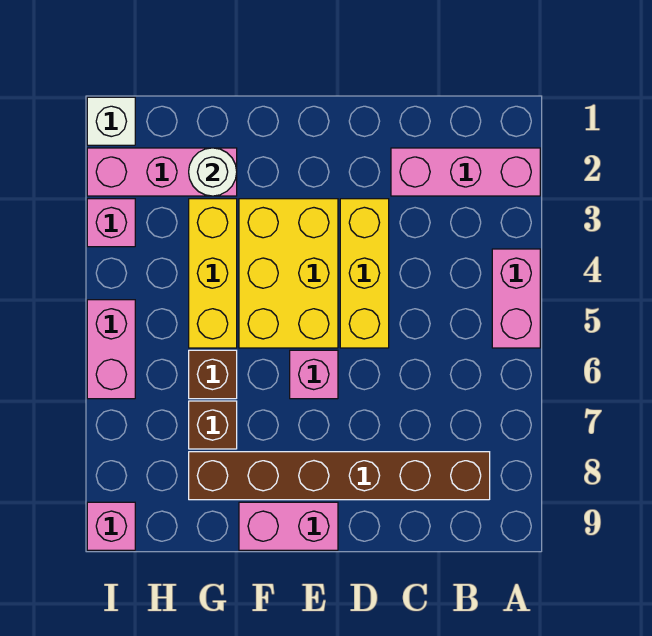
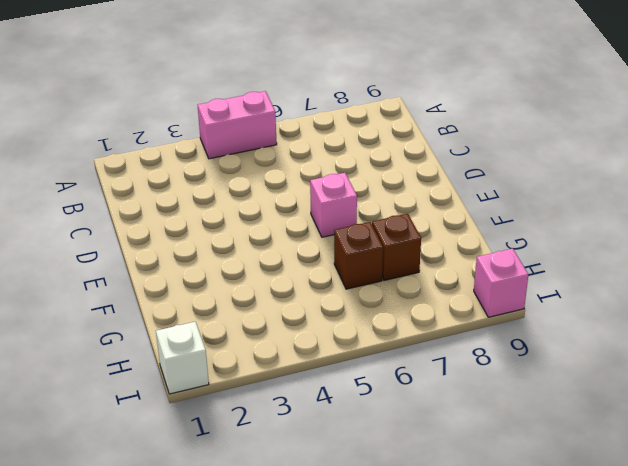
none -> pink 1x3 brick [391,148,540,196]
none -> brown 1x6 brick [189,452,490,500]
none -> yellow 1x3 brick [340,199,389,348]

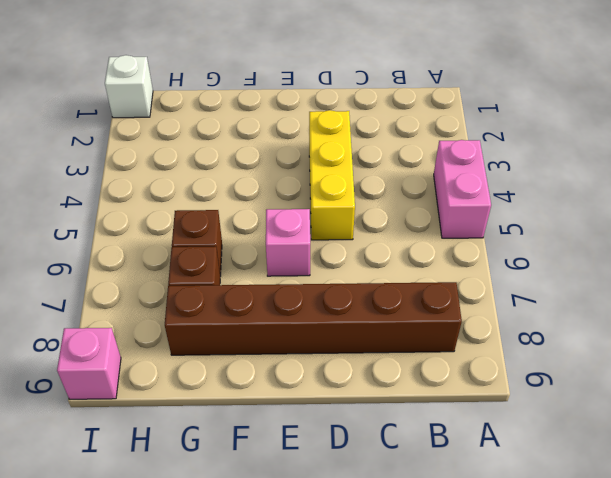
none -> pink 1x3 brick [391,148,540,196]
none -> yellow 2x3 brick [239,199,338,348]
none -> pink 1x2 brick [239,502,338,550]

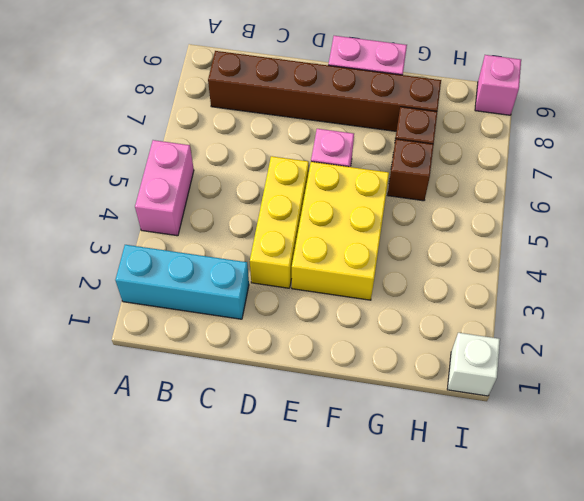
cyan 1x3 brick [115,245,249,319] -> pink 1x3 brick [391,148,540,196]
none -> pink 1x3 brick [87,148,237,196]
none -> yellow 1x3 brick [189,199,237,348]
none -> pink 1x1 brick [87,199,135,247]

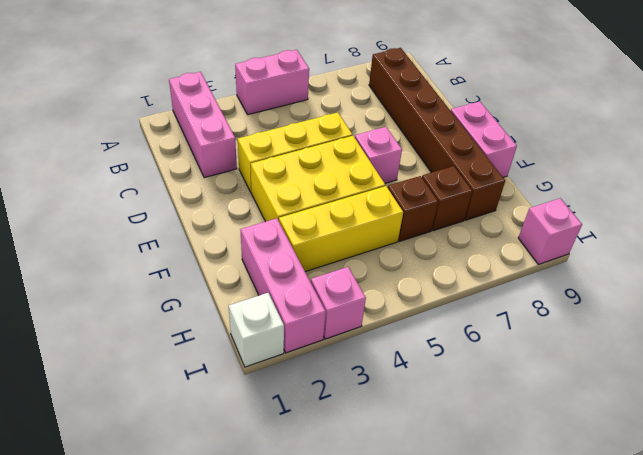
none -> pink 1x2 brick [87,300,135,399]
none -> white 1x1 round brick [189,148,237,196]

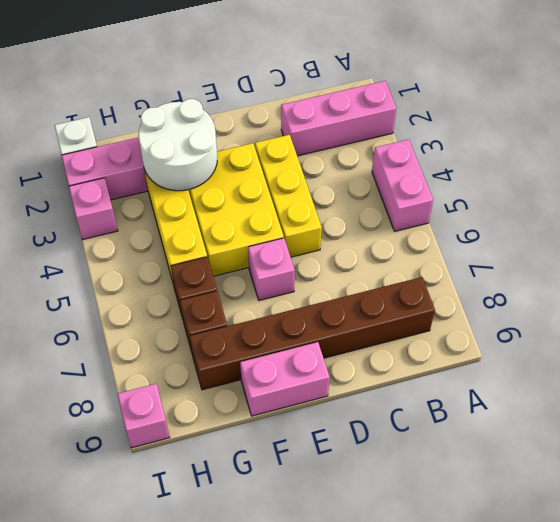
white 2x2 round brick [138,99,217,191] -> white 1x1 round brick [189,148,237,196]
none -> pink 1x2 brick [87,300,135,399]

